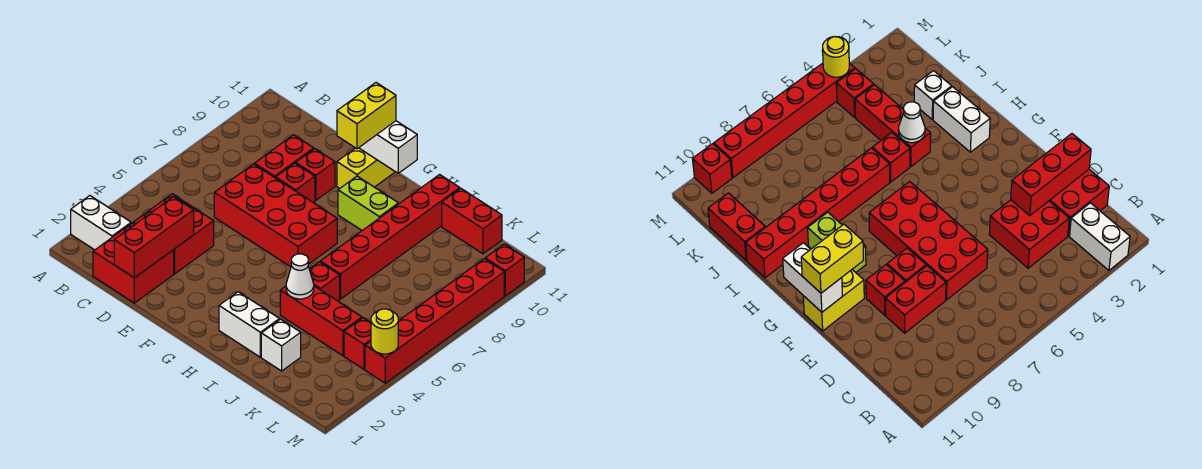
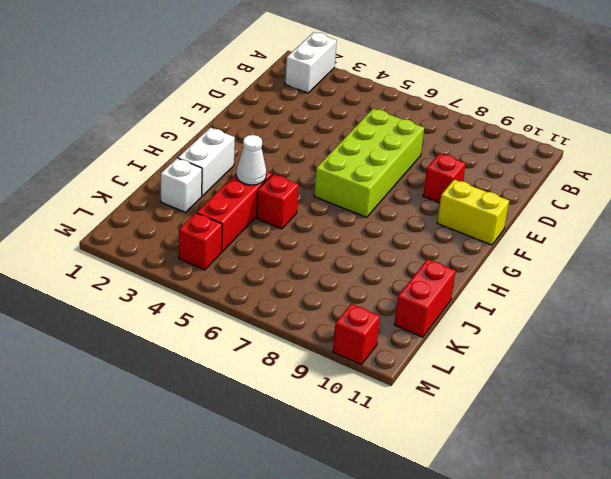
lime 2x4 brick [314,109,424,217] -> red 2x4 brick [214,164,337,267]
none -> red 2x2 brick [93,223,174,303]
none -> red 2x2 brick [133,194,214,274]
none -> red 1x2 brick [254,135,314,178]

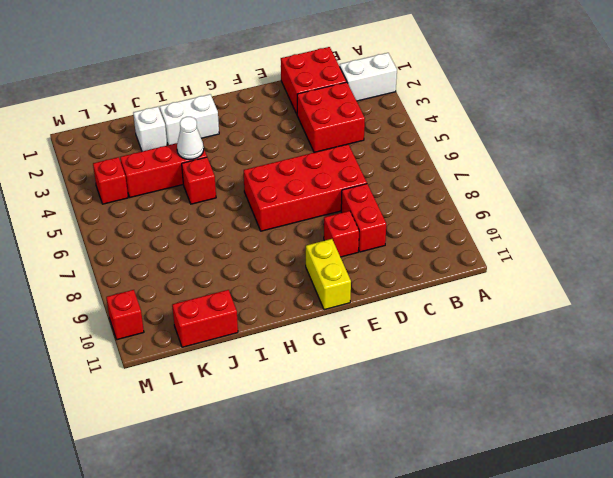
none -> red 1x1 brick [276,163,315,202]
none -> lime 1x2 brick [338,176,398,230]
none -> red 1x6 brick [320,175,460,299]

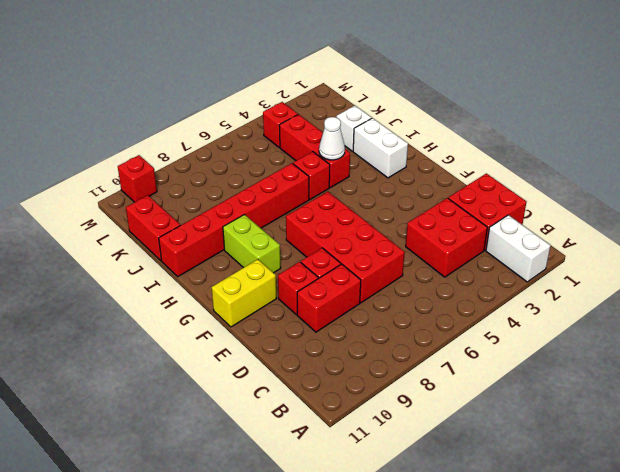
none -> red 1x6 brick [365,259,504,383]
none -> red 1x3 brick [114,197,194,278]
none -> white 1x2 brick [359,121,417,173]

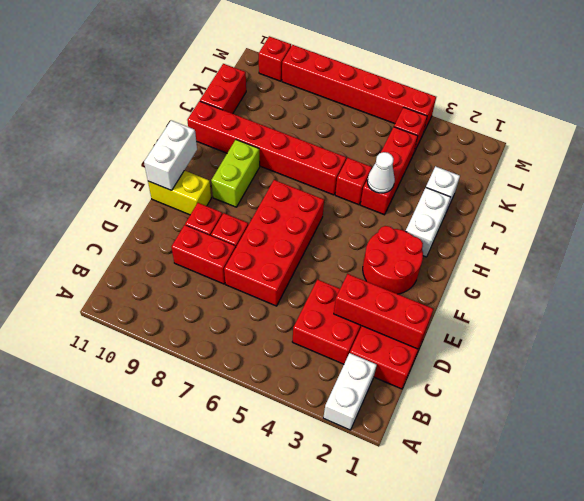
red 2x2 round brick [363,226,423,294] -> none
none -> yellow 1x1 round brick [371,309,398,354]
none -> yellow 1x2 brick [337,83,396,149]

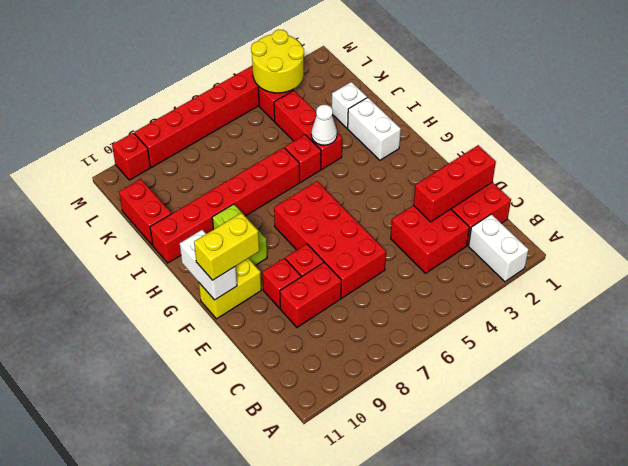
yellow 2x2 round brick [251,30,304,93] -> yellow 1x1 round brick [371,309,398,354]

